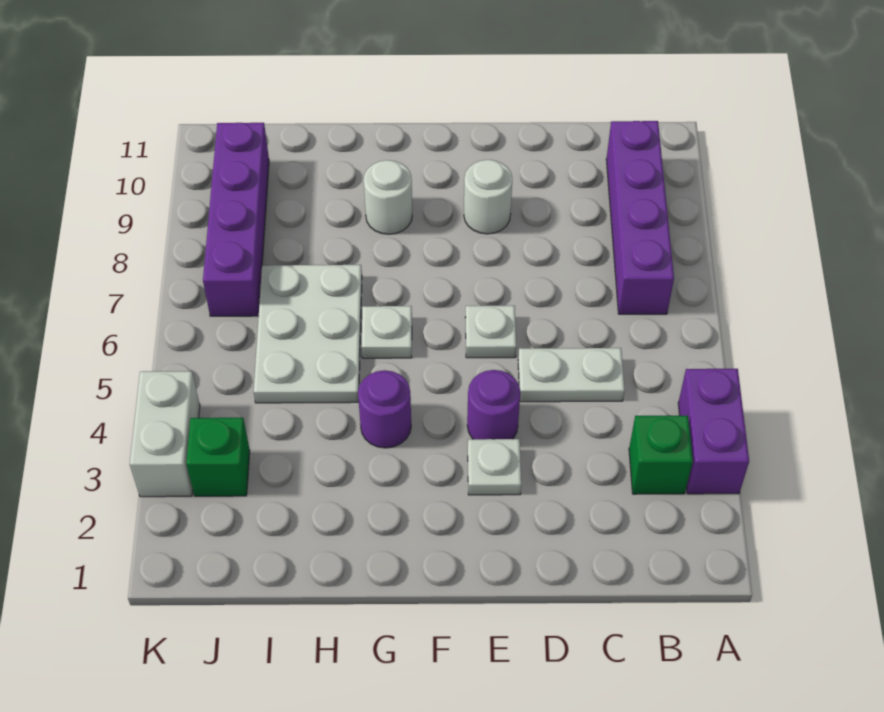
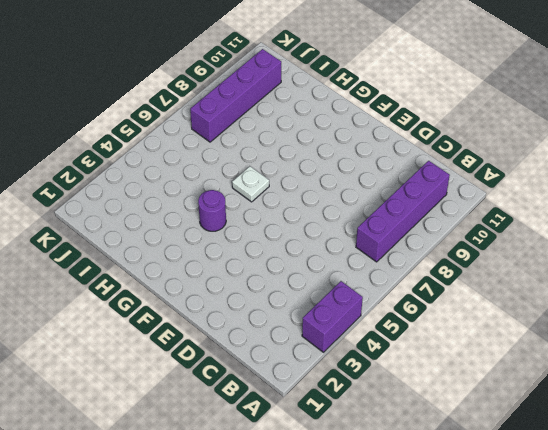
none -> green 1x1 brick [629,416,693,494]
none -> white 1x2 plate [518,348,625,402]
none -> white 1x1 plate [468,439,521,495]

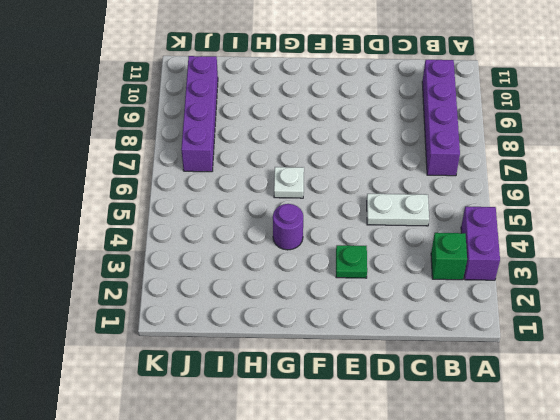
green 1x1 plate [336,245,367,278] -> white 1x1 plate [468,439,521,495]
none -> purple 1x1 round brick [467,370,520,439]
none -> white 1x1 plate [465,306,516,358]
none -> white 1x1 round brick [464,160,512,234]

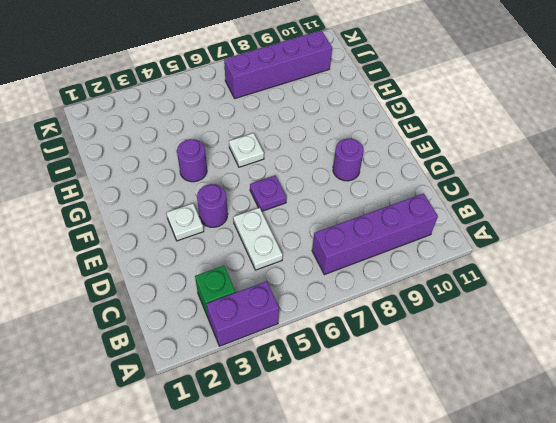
purple 1x1 plate [250,176,286,211] -> white 1x1 plate [465,306,516,358]
purple 1x1 round brick [333,139,364,181] -> white 1x1 round brick [464,160,512,234]
none -> white 1x1 round brick [364,160,412,234]
none -> white 2x3 plate [254,265,362,403]
none -> green 1x1 brick [186,418,250,496]

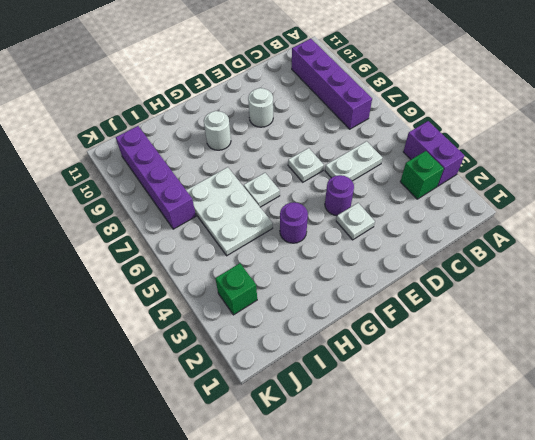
none -> white 1x2 brick [130,371,200,497]

